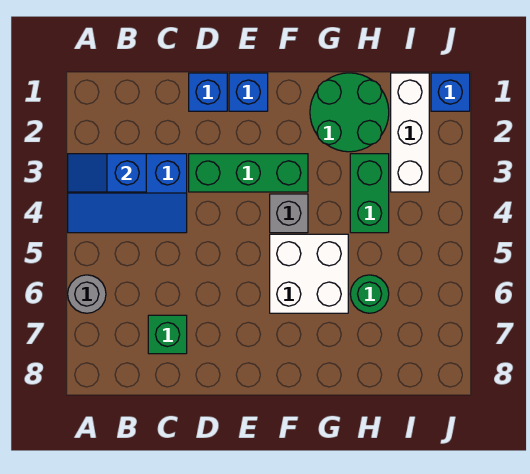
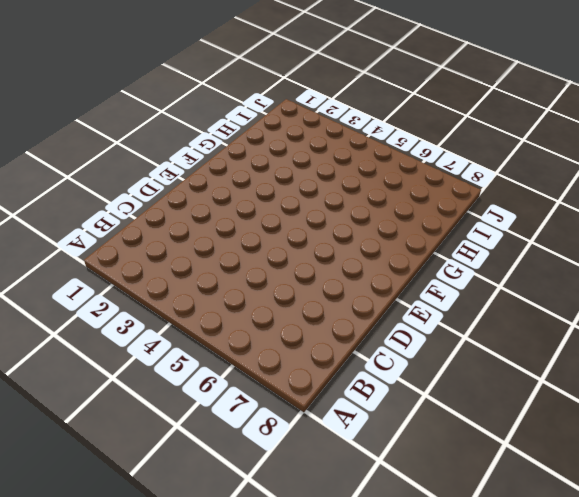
none -> blue 2x3 slope [68,154,187,233]
none -> grey 1x1 round brick [68,275,106,313]
none -> green 1x1 brick [148,315,187,354]

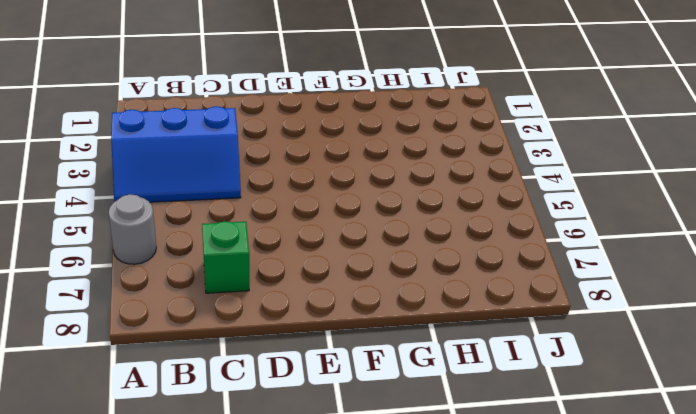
none -> blue 1x1 brick [189,73,227,111]
none -> green 1x3 brick [189,154,308,192]
none -> blue 1x1 brick [229,73,268,111]

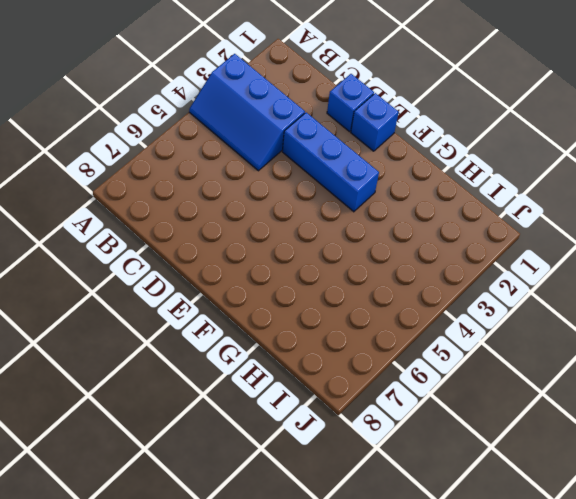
blue 1x3 brick [282,112,379,212] -> green 1x3 brick [189,154,308,192]
none -> grey 1x1 round brick [68,275,106,313]
none -> green 1x1 brick [148,315,187,354]
none -> grey 1x1 brick [270,194,308,233]

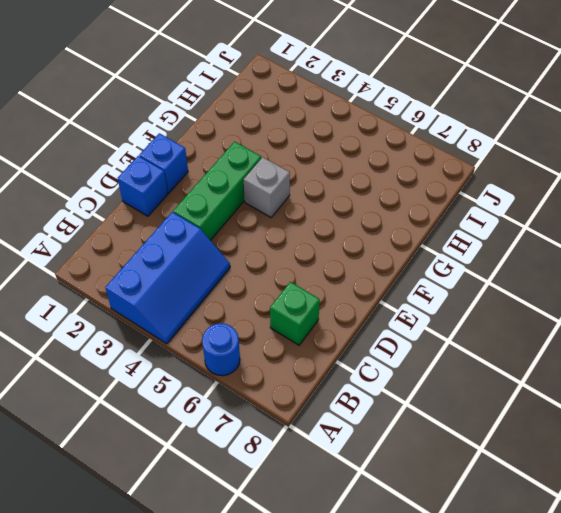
blue 1x1 round brick [202,323,240,376] -> grey 1x1 round brick [68,275,106,313]
none -> white 2x2 brick [270,234,348,313]
none -> green 2x2 round brick [310,73,389,152]
none -> green 1x2 brick [350,154,389,233]

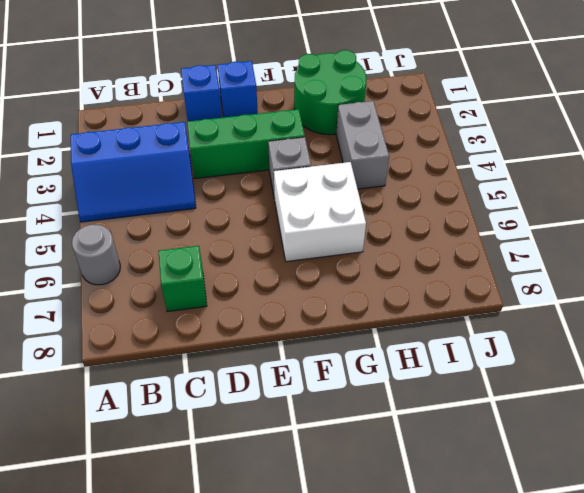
grey 1x2 brick [336,101,389,189] -> green 1x2 brick [350,154,389,233]
none -> green 1x1 round brick [350,275,389,313]
none -> white 1x3 brick [391,73,429,192]
none -> blue 1x1 brick [431,73,470,111]

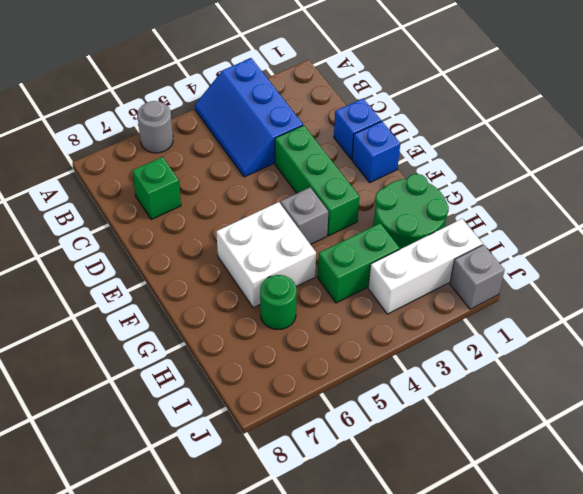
grey 1x1 brick [450,245,505,309] -> blue 1x1 brick [431,73,470,111]
none -> blue 1x2 slope [68,154,146,192]

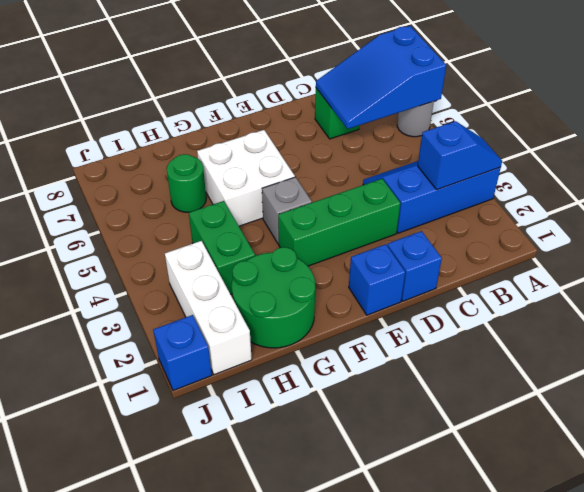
blue 2x3 slope [316,26,446,129] -> none

